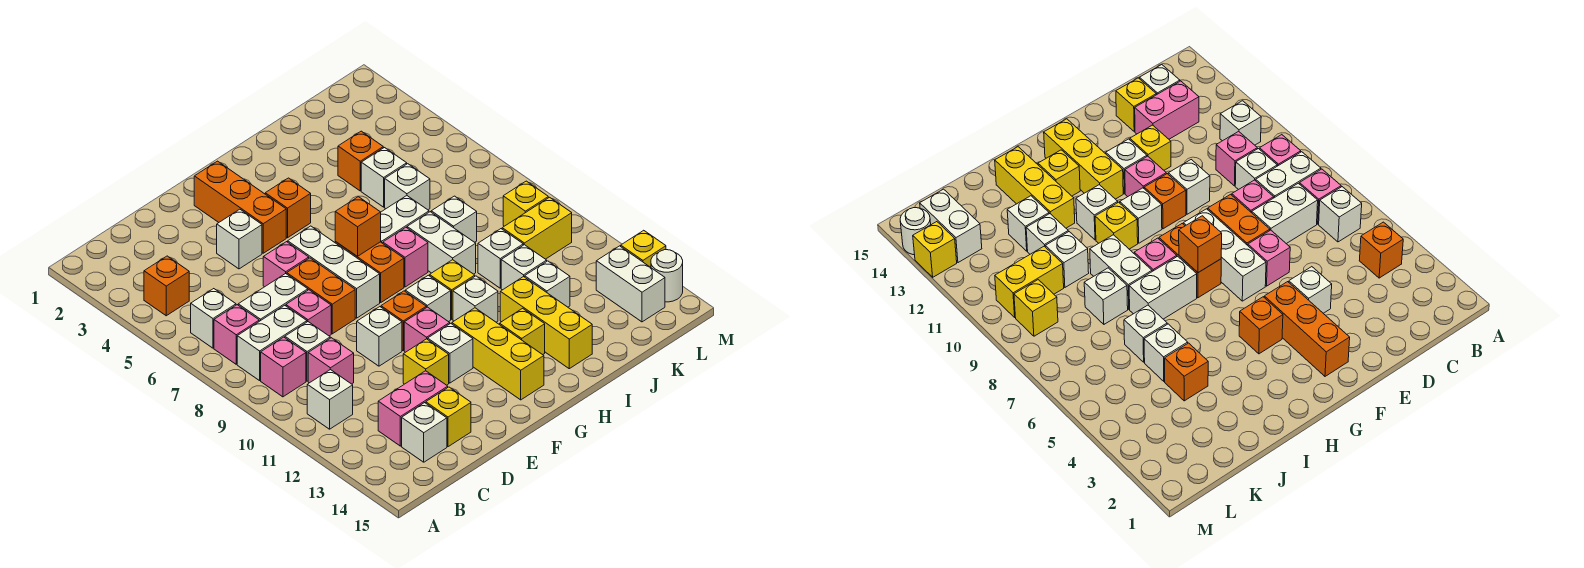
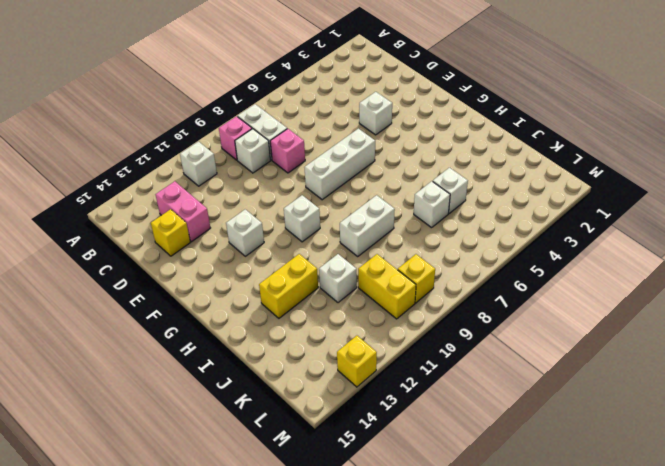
yellow 1x2 brick [259,254,318,318] -> yellow 1x3 brick [500,276,592,369]
none -> orange 1x1 brick [144,256,189,316]
none -> white 1x1 brick [191,289,236,348]
none -> pink 1x1 brick [214,305,259,364]
none -> white 1x2 brick [238,273,308,321]

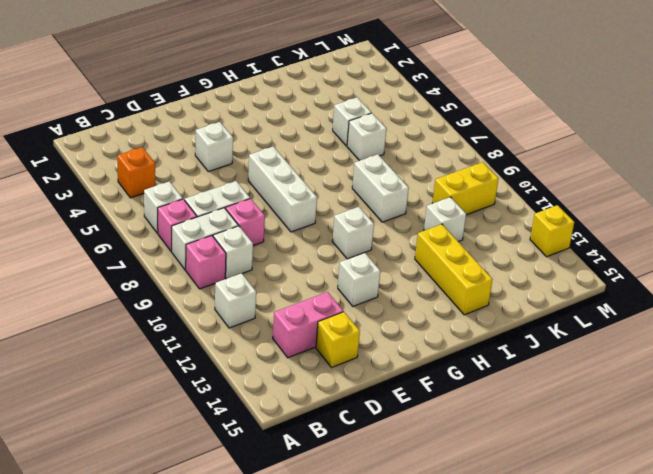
none -> pink 1x1 brick [308,338,354,384]
none -> white 1x1 brick [402,403,447,462]
none -> pink 1x1 brick [263,242,309,287]
none -> orange 1x2 brick [287,258,355,334]

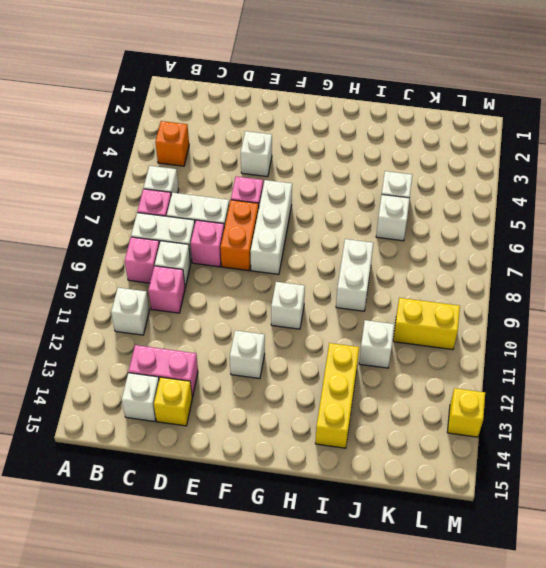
none -> white 1x1 brick [357,307,402,366]
none -> yellow 1x1 brick [403,339,449,385]
none -> orange 1x3 brick [194,161,286,253]
none -> orange 1x1 brick [381,291,426,350]

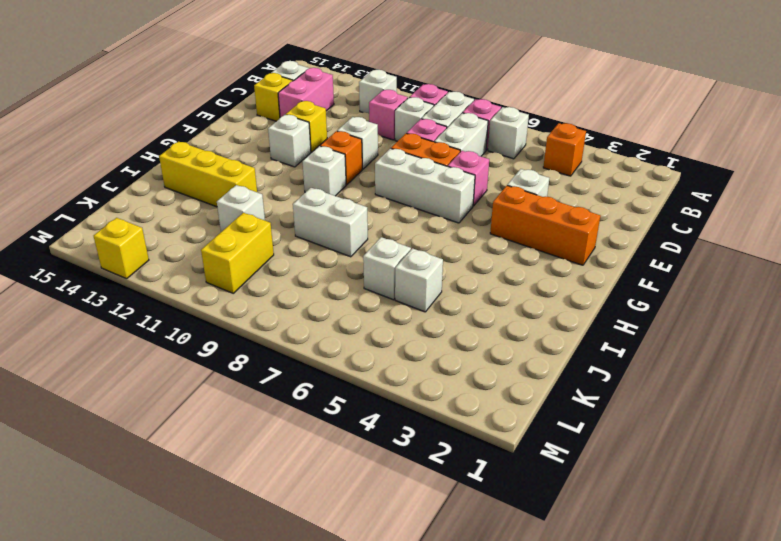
none -> pink 1x1 brick [404,307,450,352]
none -> orange 1x1 brick [265,178,311,238]
none -> orange 1x2 brick [335,242,404,302]
none -> yellow 1x3 brick [452,308,544,400]

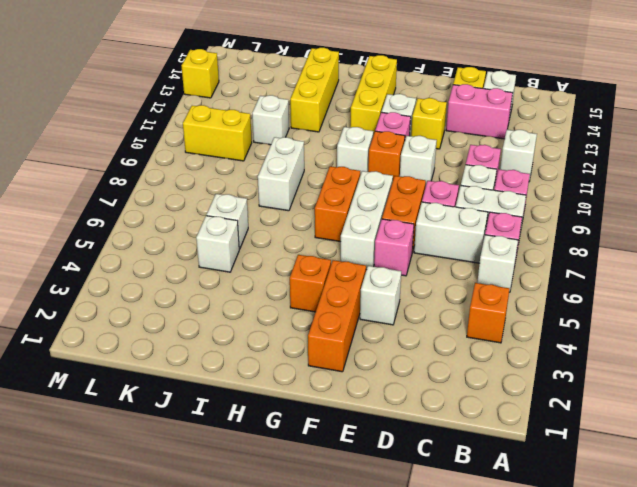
none -> white 1x2 brick [381,196,429,243]
none -> pink 1x1 brick [383,227,428,287]
none -> yellow 1x1 brick [430,260,475,319]
none -> white 1x1 brick [453,276,498,322]

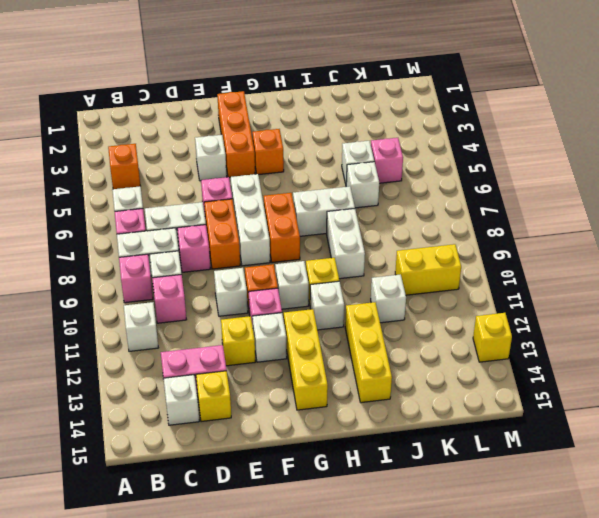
pink 1x1 brick [371,138,403,183] -> pink 1x1 brick moved to [383,227,428,287]
none -> yellow 1x1 brick [500,308,545,355]
none -> orange 1x1 brick [338,131,383,191]
none -> white 1x1 brick [431,196,477,242]
none -> white 1x1 brick [478,229,523,288]

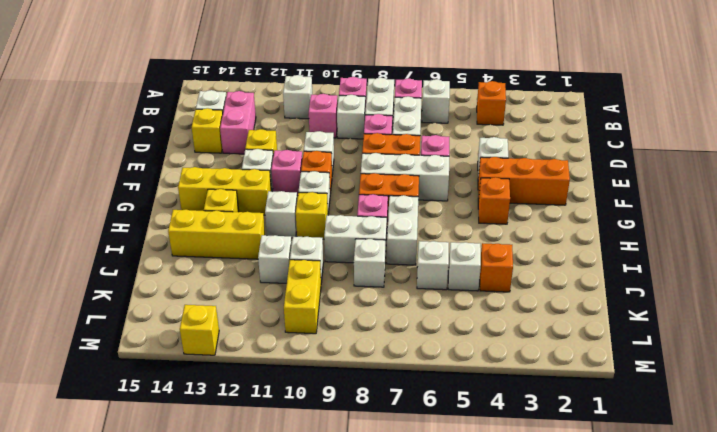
none -> white 1x1 brick [525,261,570,307]
none -> yellow 1x1 brick [503,181,548,226]
none -> white 1x2 brick [596,246,665,322]
none -> white 1x1 round brick [651,250,683,302]

